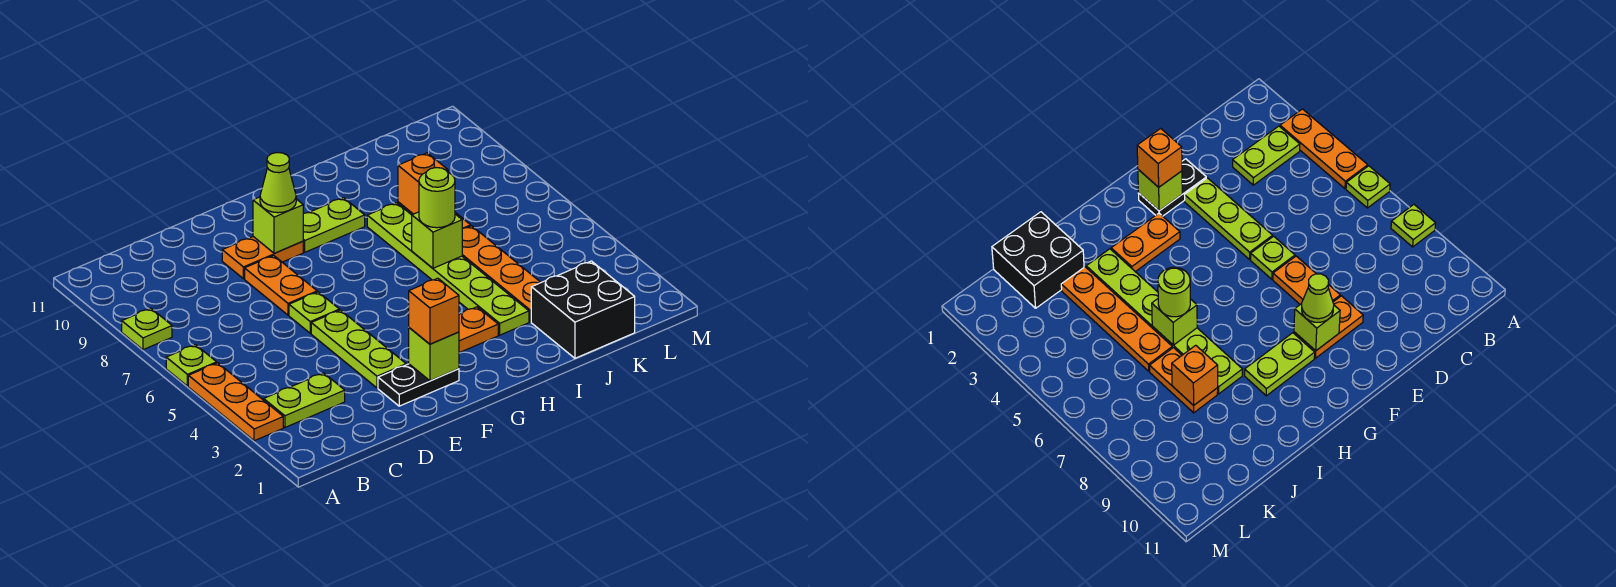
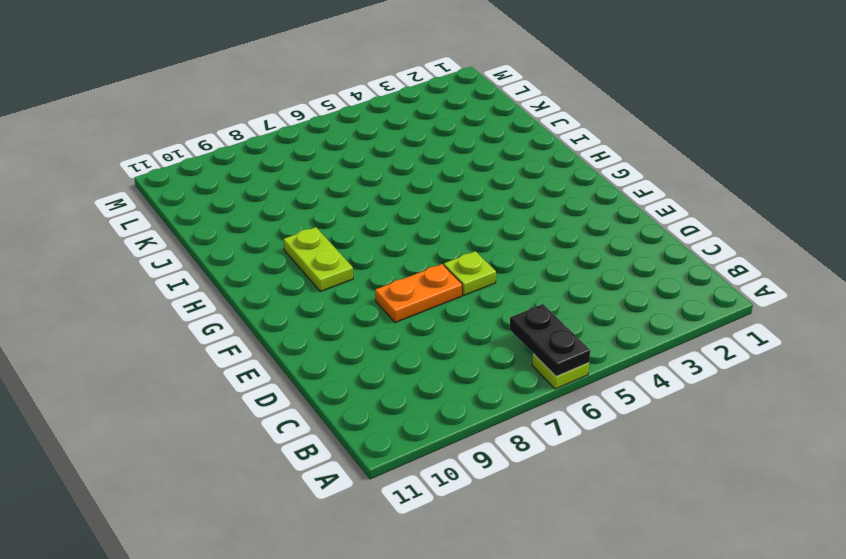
black 1x2 plate [510,304,590,377] -> black 1x2 plate moved to [378,364,459,406]
none -> orange 1x3 plate [188,363,283,441]
none -> lime 1x1 plate [122,308,172,350]
none -> lime 1x2 plate [264,373,345,427]

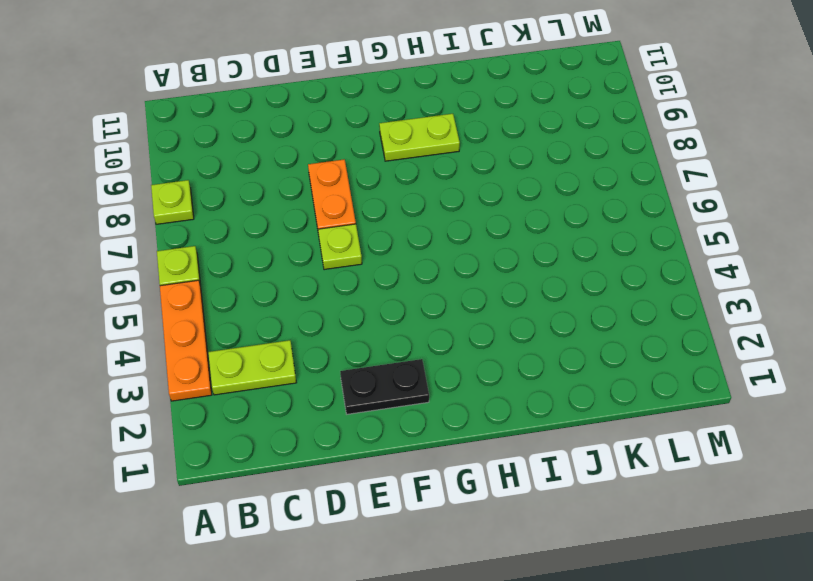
none -> lime 1x3 plate [311,310,406,388]
none -> orange 1x2 plate [222,237,303,279]
none -> orange 1x2 plate [459,307,498,353]

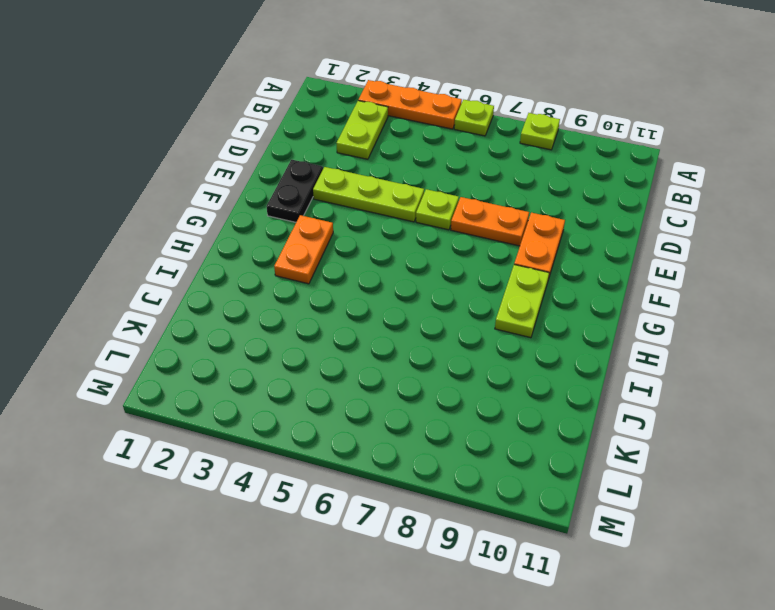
none -> lime 1x6 plate [367,203,529,335]
none -> black 2x2 brick [531,261,635,358]
none -> orange 1x4 plate [462,226,541,322]

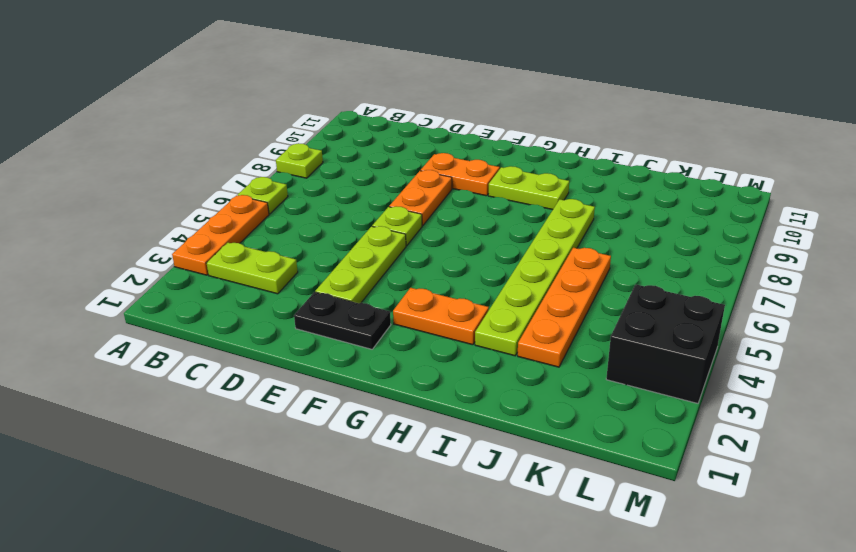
black 2x2 brick [606,284,725,403] -> black 2x2 brick moved to [531,261,635,358]
none -> orange 1x2 plate [1150,348,1218,413]
none -> lime 1x1 brick [409,328,459,381]
none -> lime 1x1 brick [253,197,303,253]

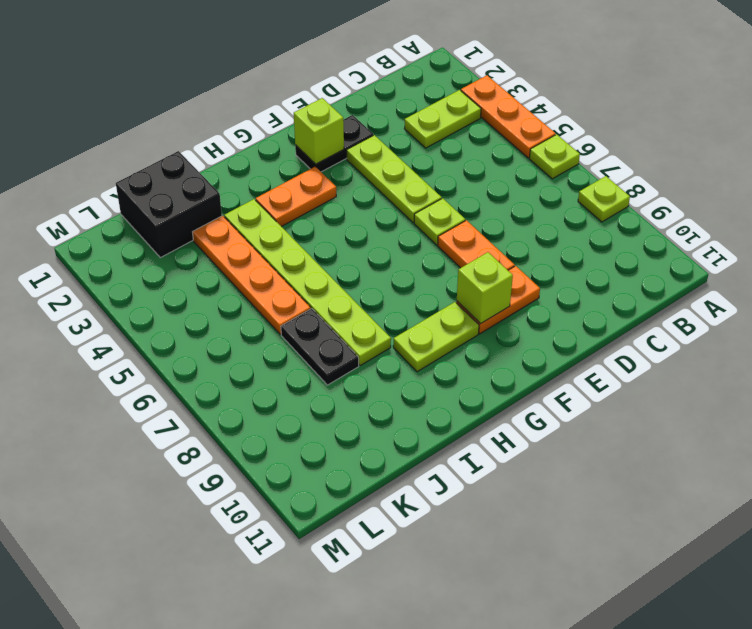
black 1x2 plate [281,309,359,385] -> orange 1x2 plate [1150,348,1218,413]
none -> lime 1x1 brick [412,212,462,268]
none -> orange 1x1 brick [398,153,448,214]
none -> orange 1x1 brick [409,278,459,344]

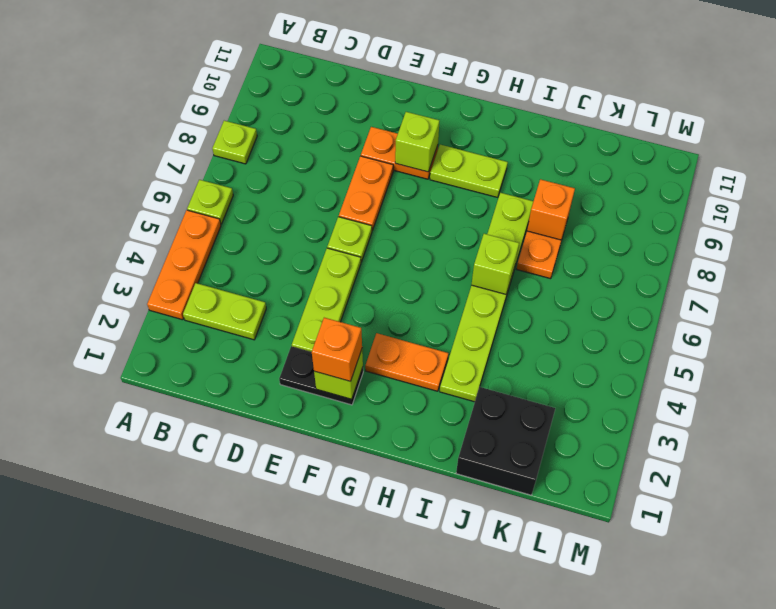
none -> orange 1x4 plate [462,226,541,322]
none -> lime 1x1 cone [260,153,296,213]
none -> lime 1x1 round brick [419,168,455,228]

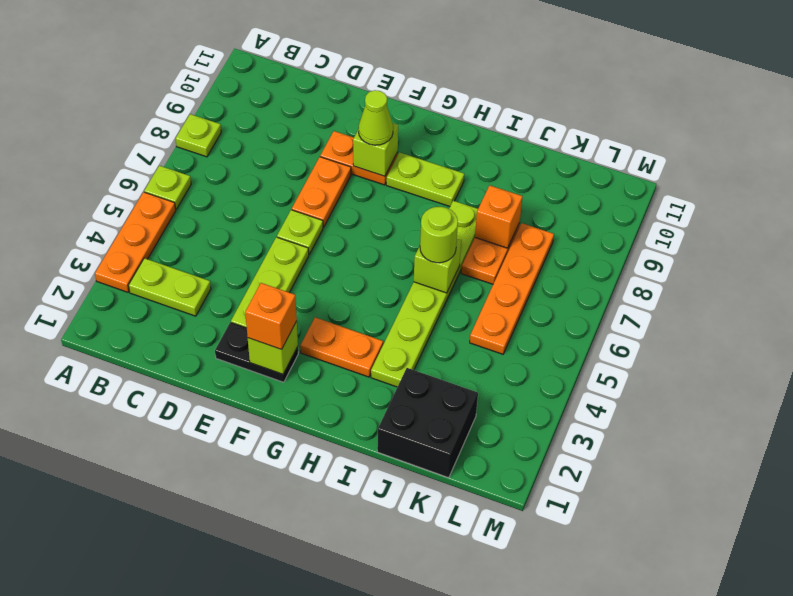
orange 1x4 plate [470,223,554,354] -> orange 1x4 plate moved to [462,226,541,322]

